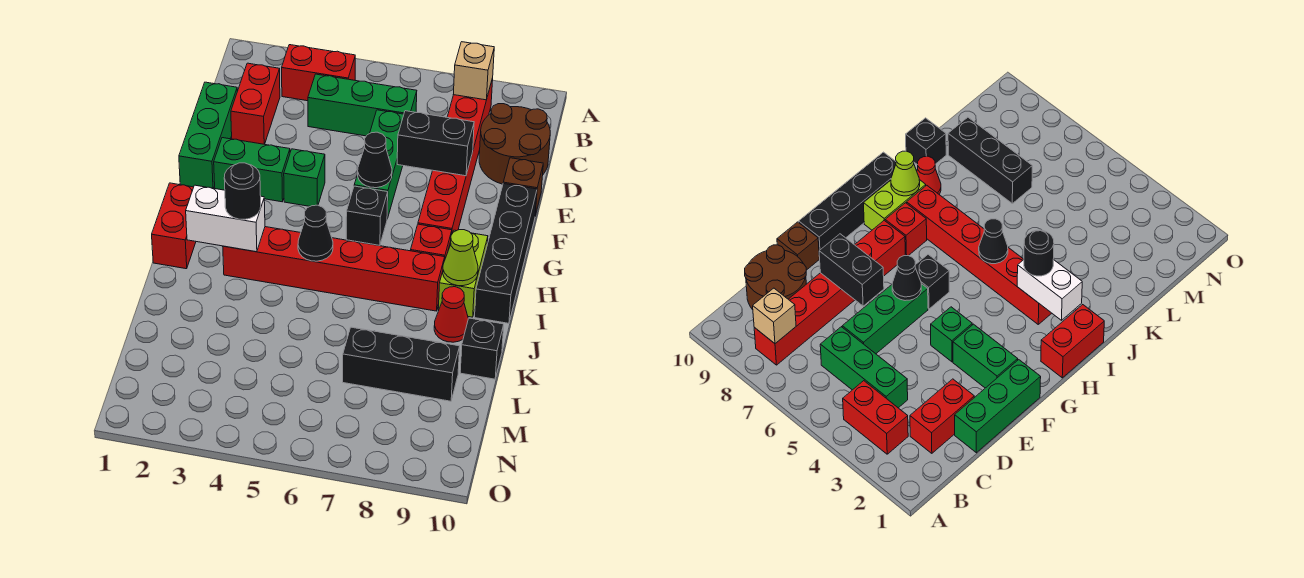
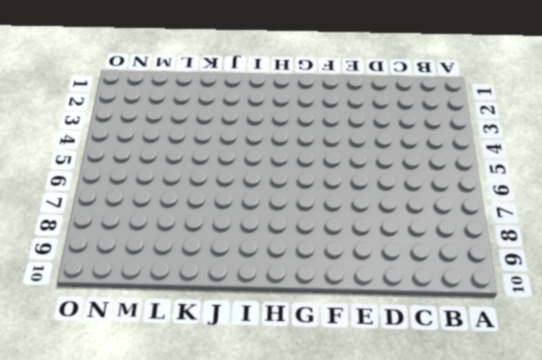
none -> red 1x2 brick [282,45,355,101]
none -> red 1x6 brick [418,78,493,234]
none -> red 1x2 brick [231,63,280,144]

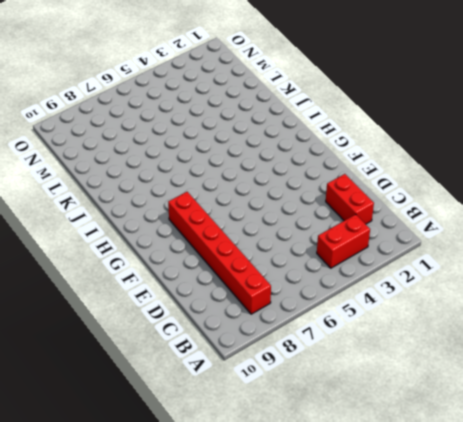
none -> green 1x3 brick [308,74,417,136]
none -> brown 2x2 round brick [479,104,550,184]
none -> green 1x3 brick [179,82,237,188]

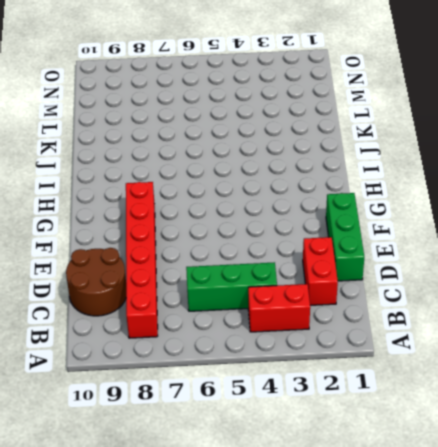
none -> green 1x3 brick [354,110,404,219]
none -> brown 1x1 brick [503,158,543,215]
none -> green 1x2 brick [214,138,290,202]

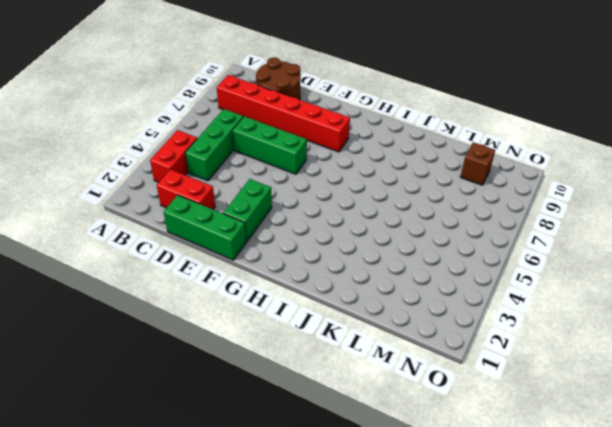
brown 1x1 brick [460,142,495,185] -> brown 1x1 brick moved to [503,158,543,215]
none -> green 1x1 brick [284,149,325,206]
none -> black 1x4 brick [475,184,537,323]
none -> black 1x1 brick [346,186,388,246]

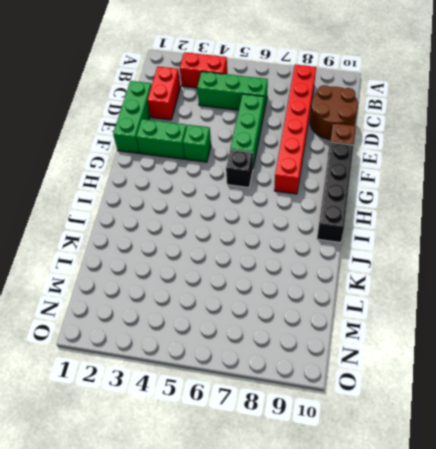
none -> red 1x2 brick [152,183,196,269]
none -> red 1x1 brick [411,224,452,258]
none -> lime 1x2 brick [438,230,488,317]

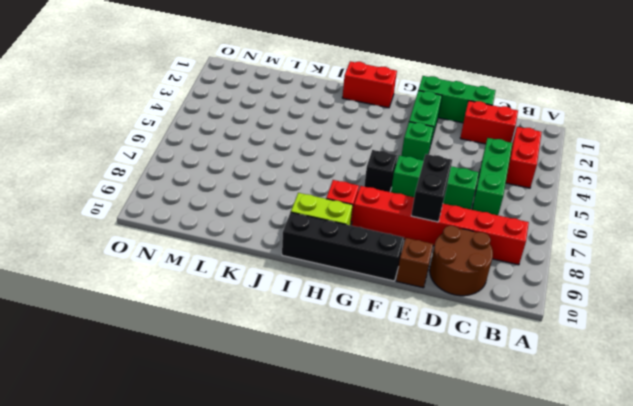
none -> red 1x6 brick [223,227,445,311]
none -> red 1x1 cone [434,287,468,342]
none -> black 1x1 brick [460,318,504,379]

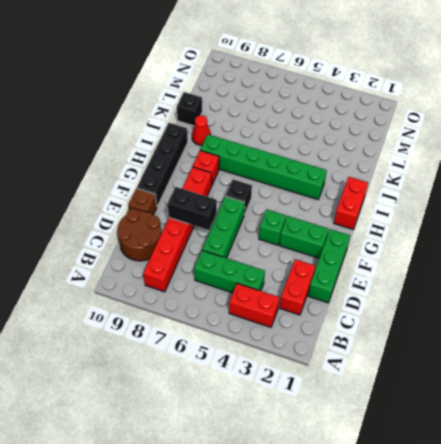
green 1x6 brick [200,134,327,199] -> red 1x6 brick [223,227,445,311]
none -> lime 1x2 brick [438,230,488,317]
none -> black 1x3 brick [343,327,460,401]
none -> tan 1x1 brick [453,42,494,100]

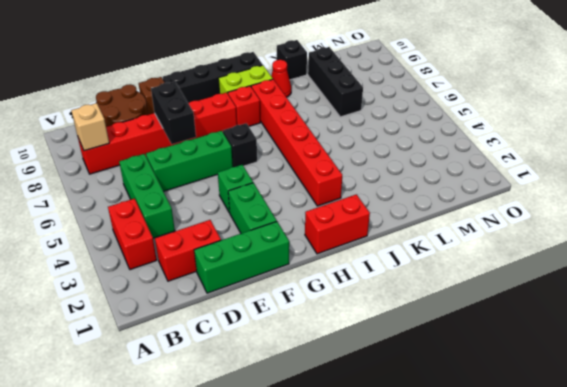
none -> black 1x1 cone [357,132,392,188]
none -> white 1x2 brick [186,185,265,252]
none -> black 1x1 cone [298,205,333,261]

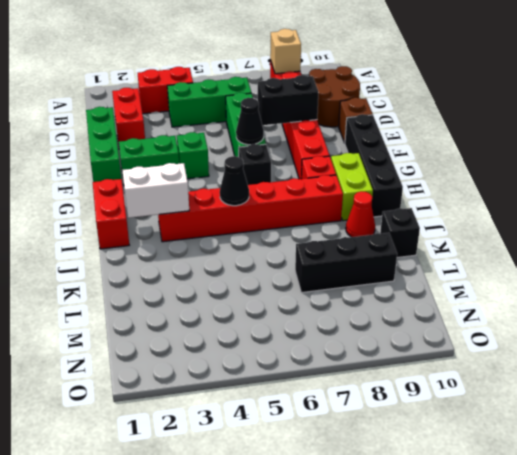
none -> lime 1x1 cone [443,230,478,286]
none -> black 1x1 round brick [224,163,261,219]

